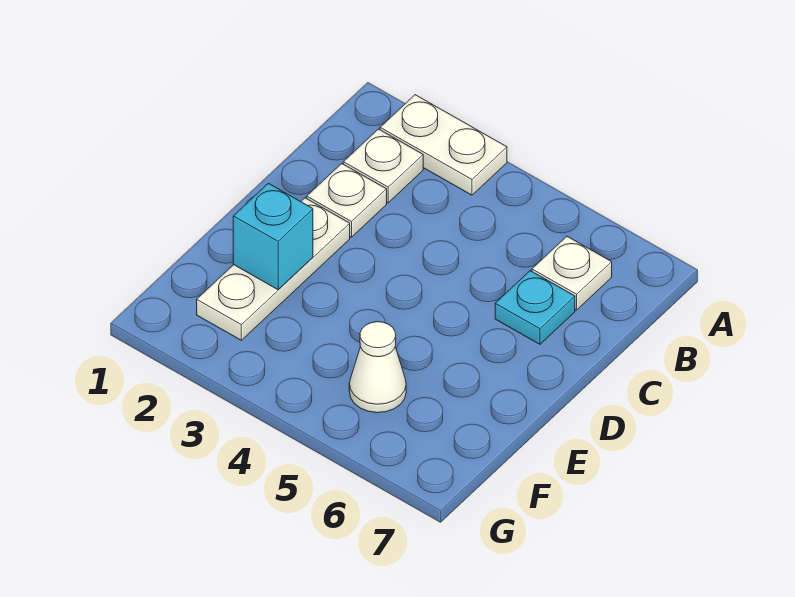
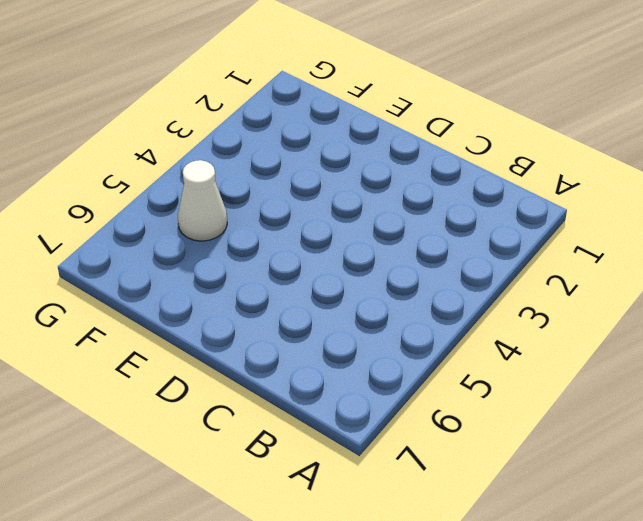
none -> white 1x2 plate [380,95,507,195]
none -> white 1x1 plate [343,129,423,203]

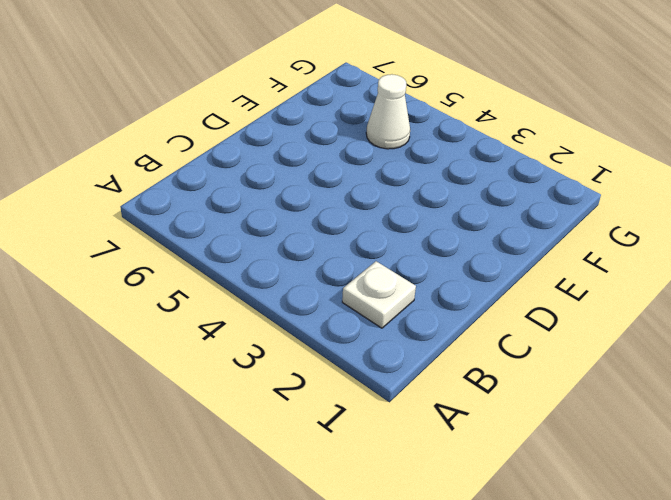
none -> white 1x2 plate [380,95,507,195]
none -> white 1x1 plate [532,236,612,310]

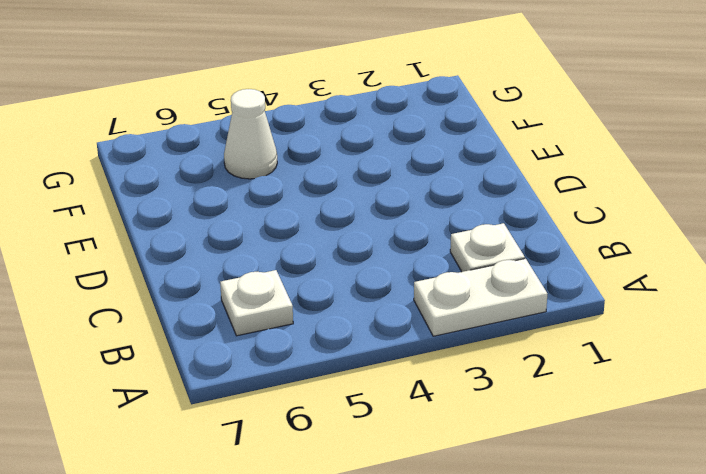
none -> white 1x1 plate [307,164,387,237]
none -> cyan 1x1 plate [495,271,575,344]

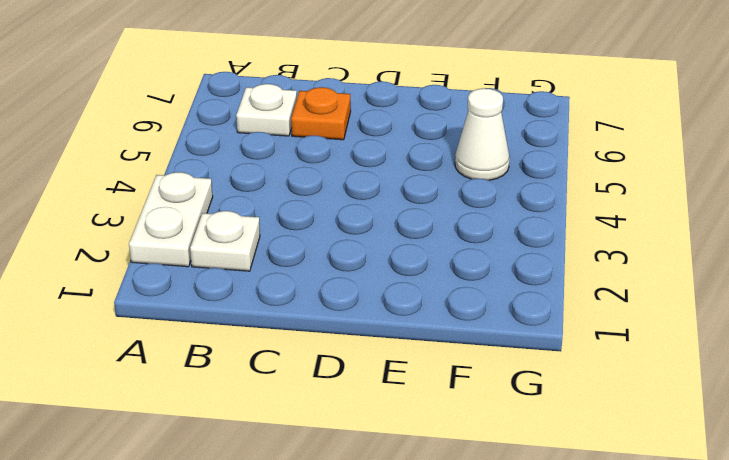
orange 1x1 plate [291,87,351,140] -> cyan 1x1 plate [495,271,575,344]
none -> white 1x1 plate [307,164,387,237]
none -> white 1x3 plate [197,198,350,340]

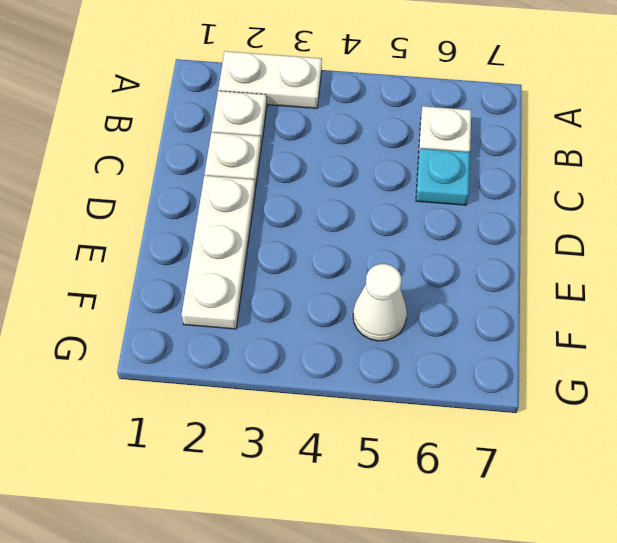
none -> cyan 1x1 brick [233,183,313,290]

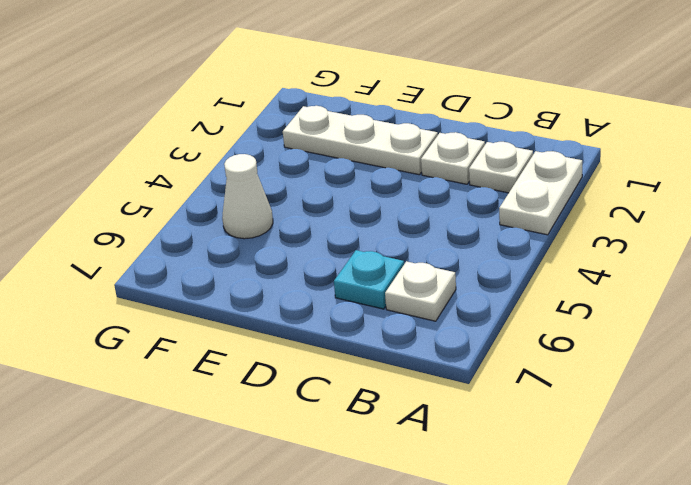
none -> cyan 1x1 brick [233,183,313,290]

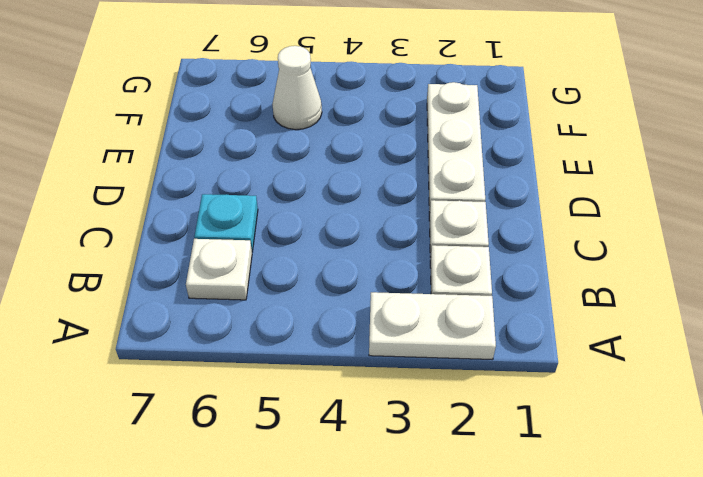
none -> cyan 1x1 brick [233,183,313,290]

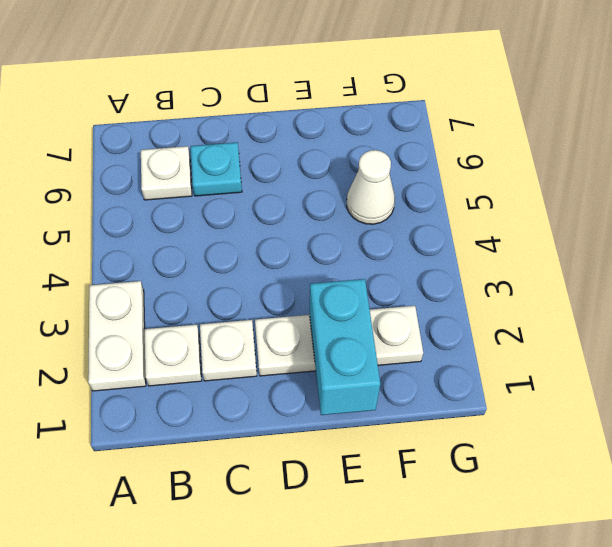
cyan 1x2 brick [310,279,380,415] -> cyan 1x1 brick [233,183,313,290]

